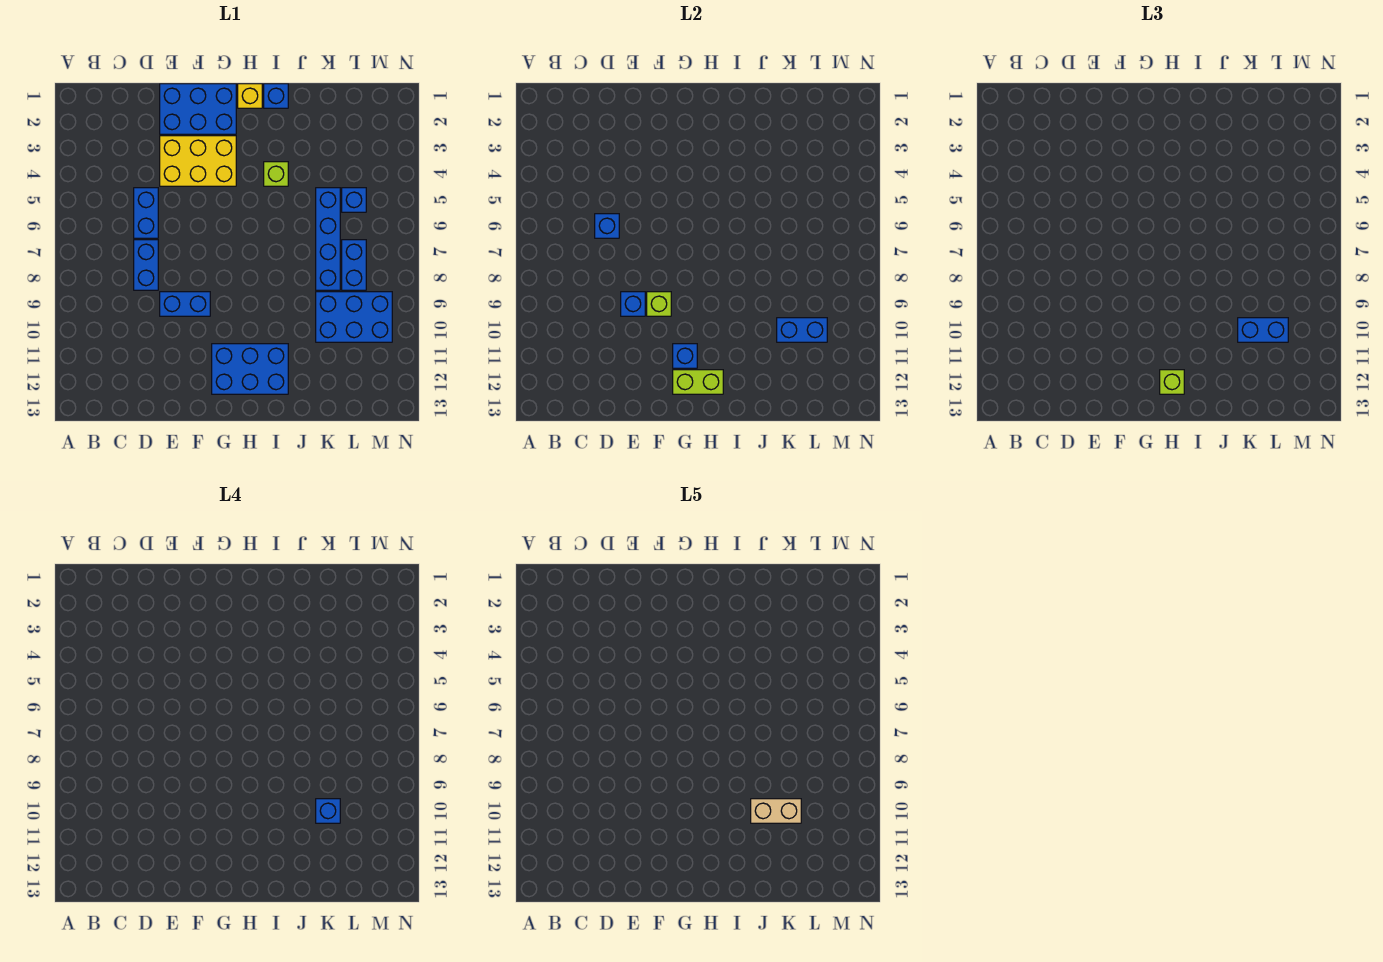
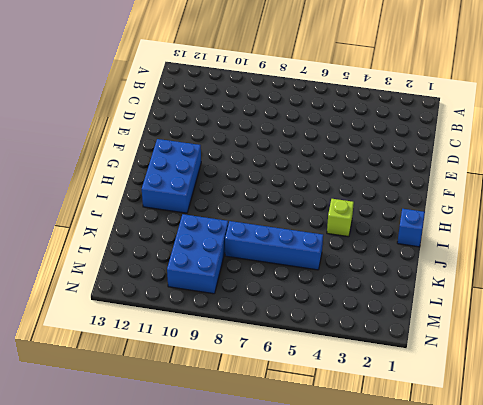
none -> blue 1x2 brick [134,188,158,238]
none -> blue 1x2 brick [134,240,158,290]
none -> blue 2x3 brick [160,84,236,134]

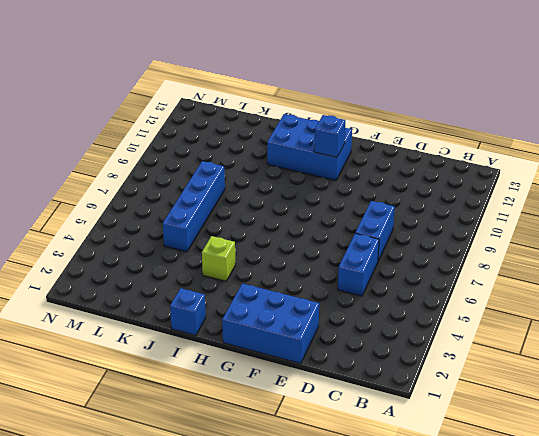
none -> yellow 2x3 brick [160,136,236,186]
none -> blue 1x2 brick [160,292,210,316]
none -> yellow 1x1 brick [238,84,262,108]

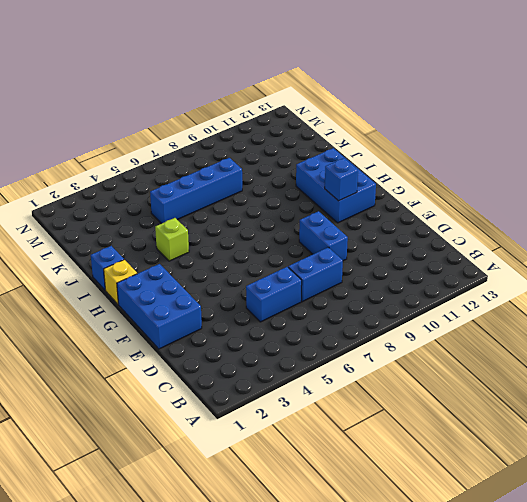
none -> yellow 2x3 brick [160,136,236,186]
none -> blue 2x3 brick [316,292,392,342]
none -> blue 1x1 brick [342,188,366,212]

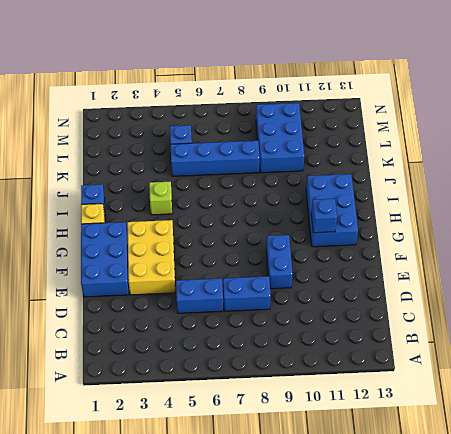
none -> blue 1x2 brick [342,240,366,290]
none -> blue 1x1 brick [595,214,619,238]
none -> blue 1x1 brick [621,292,645,316]

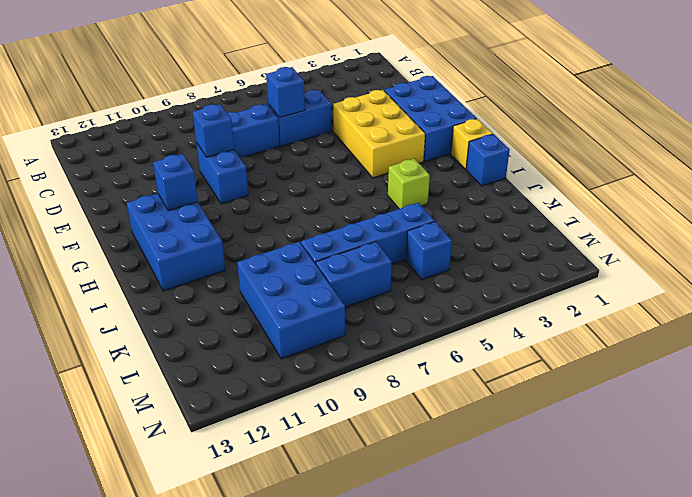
none -> lime 1x1 brick [647,292,671,316]
none -> lime 1x2 brick [673,370,723,394]
none -> blue 1x2 brick [777,318,827,342]

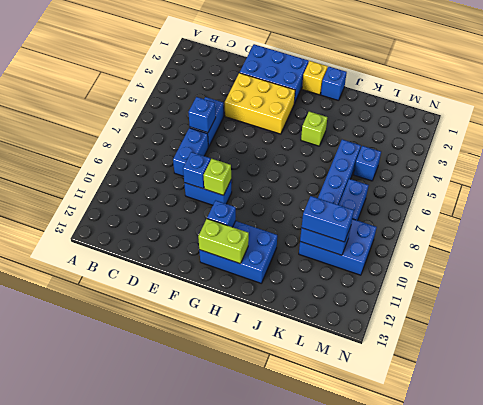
none -> lime 1x1 brick [1160,370,1184,394]
none -> blue 1x1 brick [316,799,340,823]
none -> tan 1x2 brick [751,799,801,823]

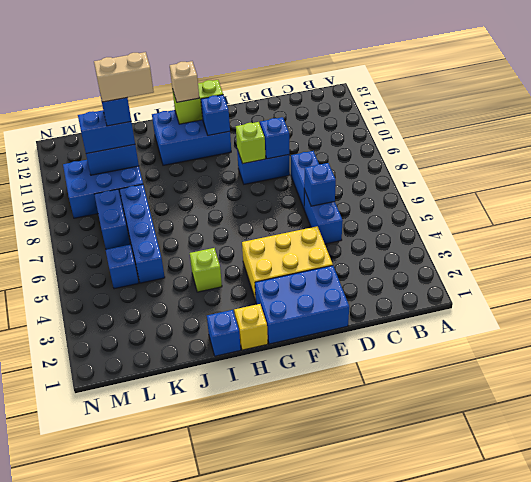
tan 1x1 brick [170,61,199,102] -> lime 1x1 brick [1160,370,1184,394]

